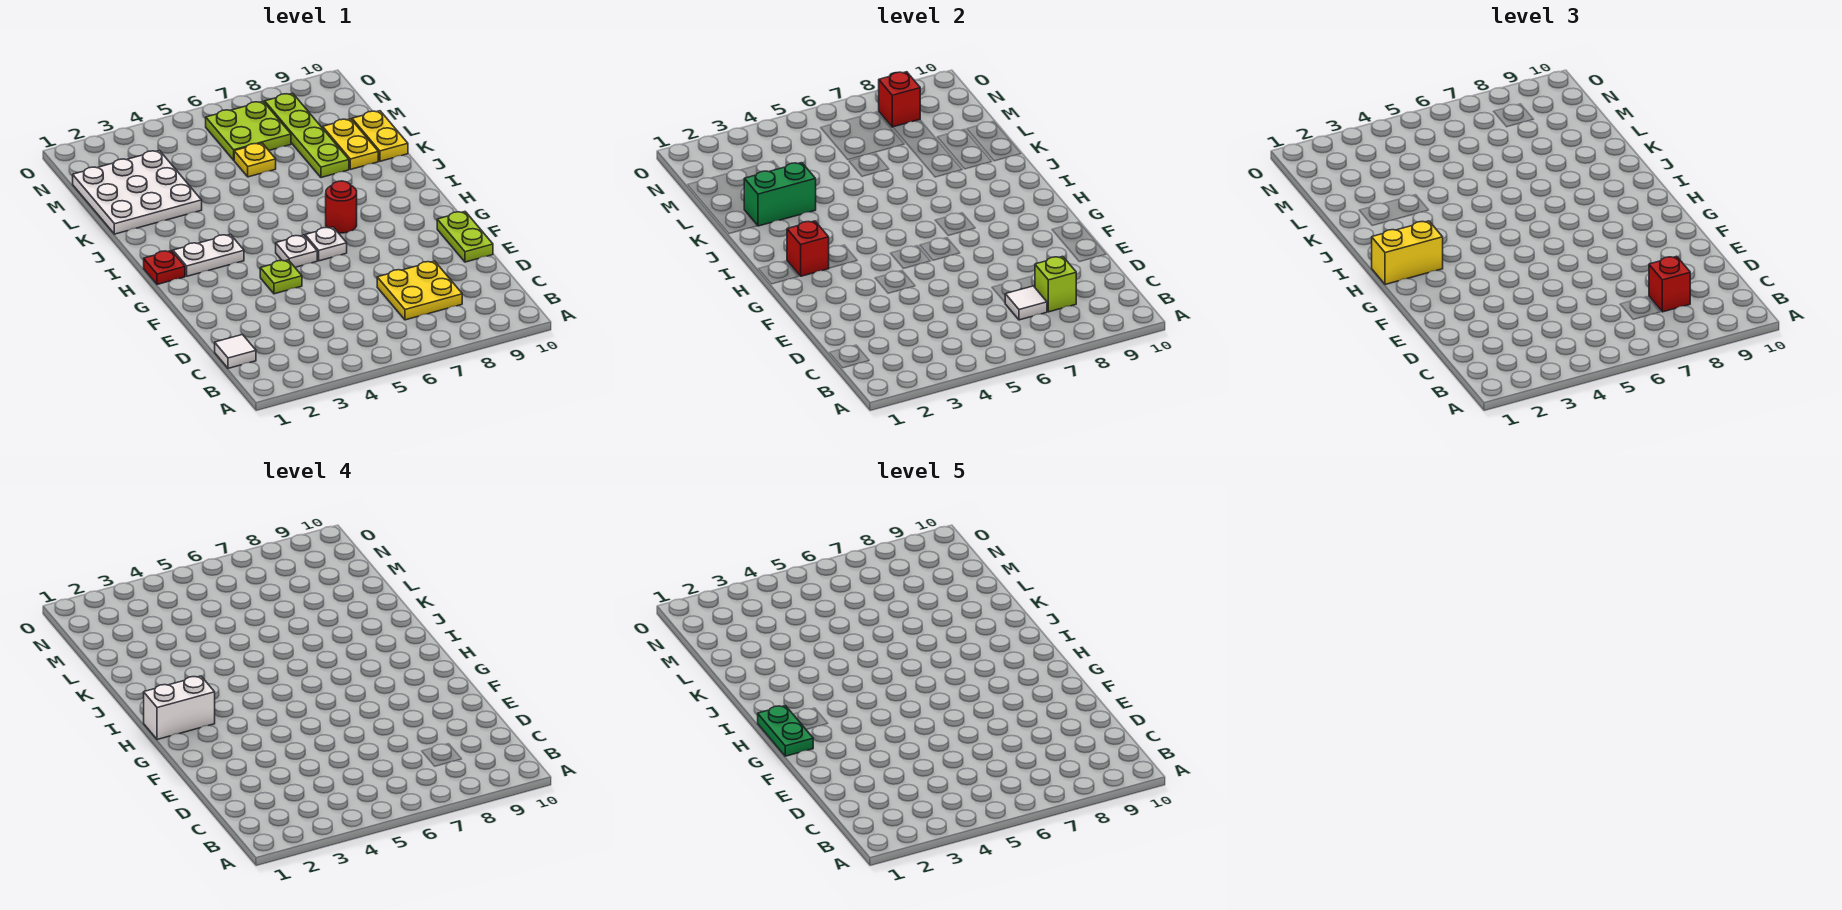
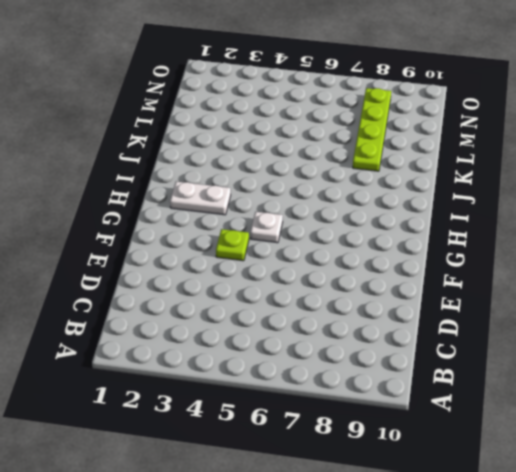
none -> white 1x1 tile [215,335,256,368]
none -> yellow 2x2 plate [377,261,462,320]
none -> lime 1x2 plate [437,212,493,262]

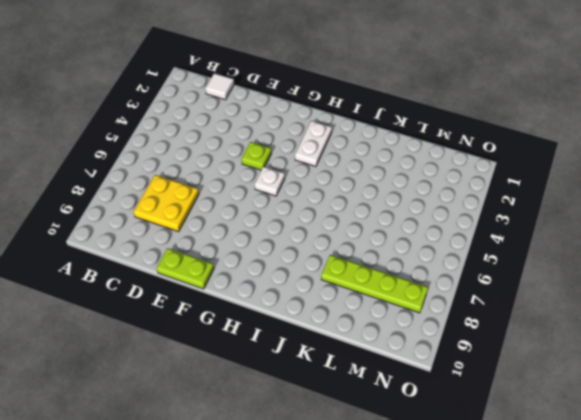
none -> white 1x1 plate [305,227,347,261]
none -> red 1x1 plate [144,251,185,285]
none -> red 1x1 round brick [326,181,357,233]

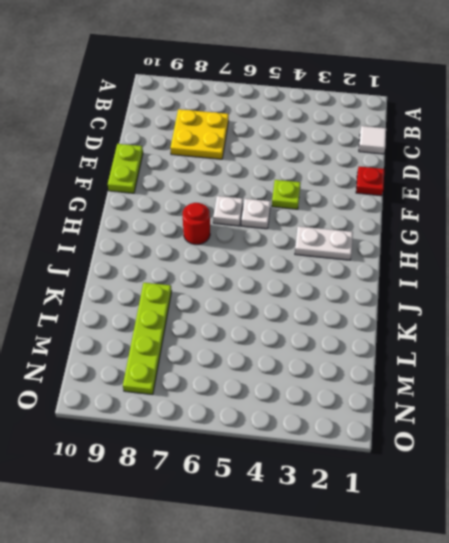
red 1x1 plate [356,167,384,196] -> red 1x1 plate moved to [144,251,185,285]
none -> white 3x3 plate [73,150,202,234]
none -> yellow 1x2 plate [323,119,378,169]
none -> yellow 1x2 plate [352,111,408,161]

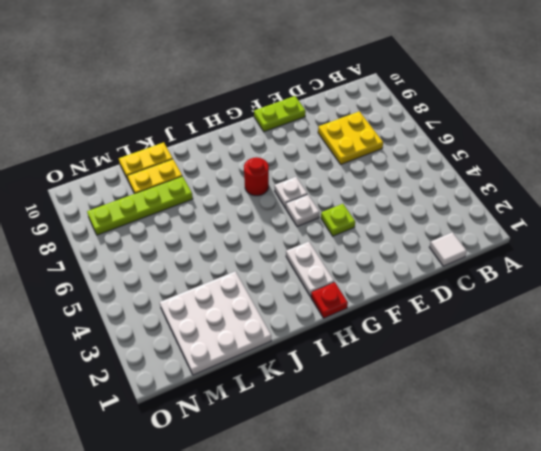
none -> yellow 1x1 plate [234,143,276,177]
none -> lime 2x2 plate [206,102,291,160]
none -> white 1x1 tile [1005,286,1047,320]

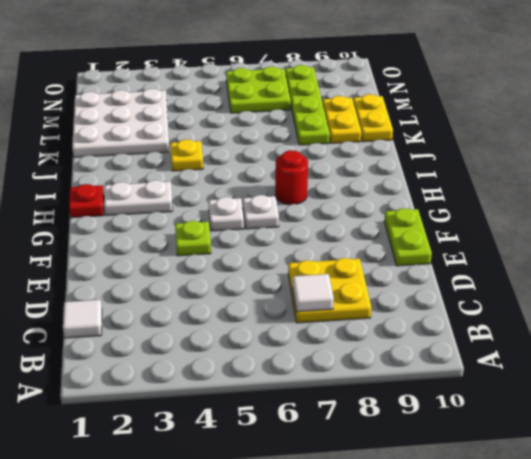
yellow 1x1 plate [170,140,203,171] -> yellow 1x1 plate moved to [234,143,276,177]
none -> lime 1x1 brick [1035,256,1076,312]
none -> red 1x1 brick [787,221,829,276]
none -> green 1x2 brick [744,163,816,226]

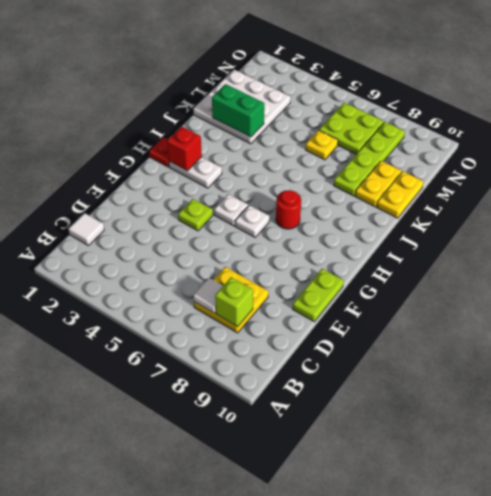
none -> red 1x1 brick [879,72,920,127]
none -> red 1x1 brick [1649,256,1690,312]
none -> yellow 1x2 brick [1372,221,1443,285]

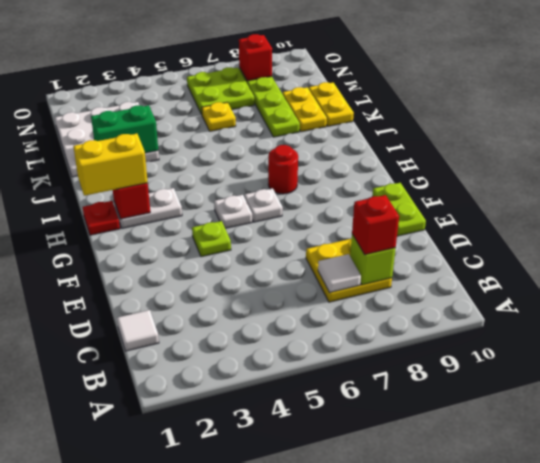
none -> white 1x2 brick [144,676,215,740]
none -> green 1x2 plate [758,706,813,756]

